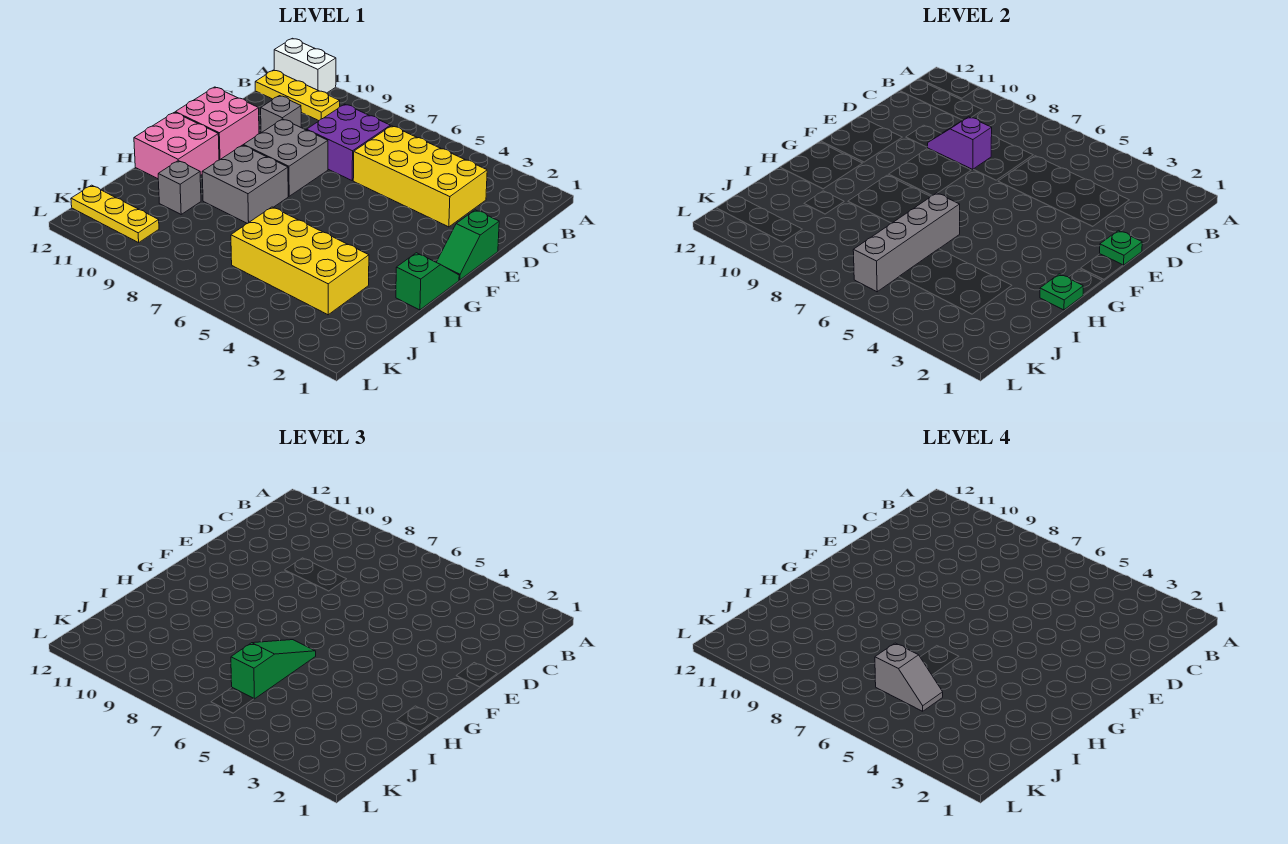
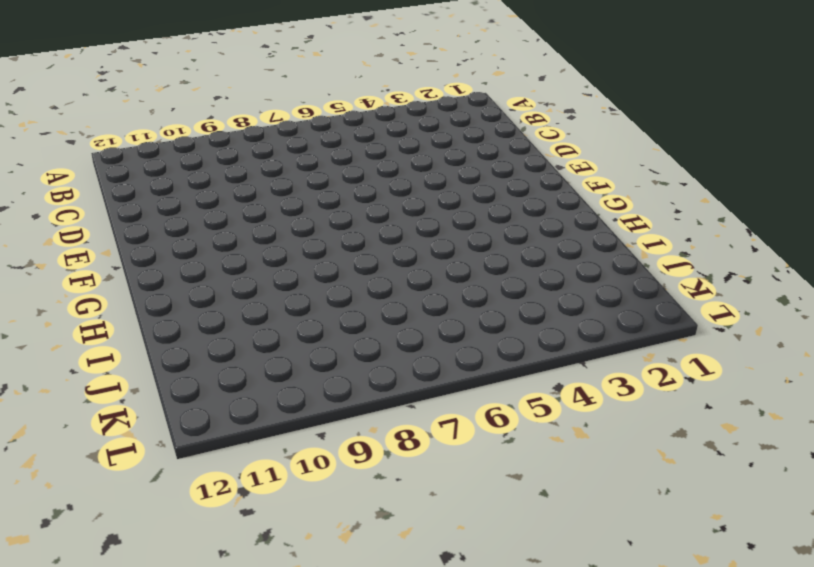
none -> white 1x2 brick [274,38,336,93]
none -> yellow 1x3 plate [255,70,340,121]
none -> yellow 2x4 brick [353,126,487,227]

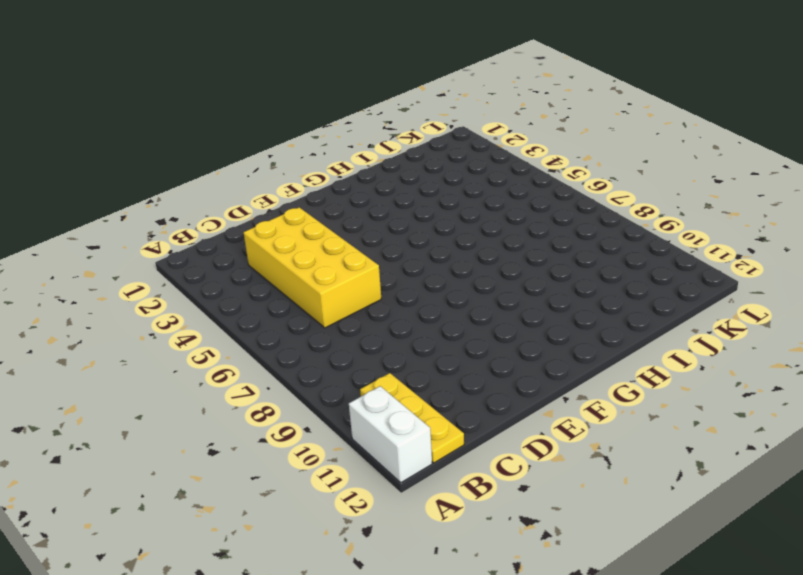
none -> purple 2x2 brick [307,104,390,181]
none -> grey 1x1 brick [261,96,301,133]
none -> green 1x2 slope [436,210,499,280]

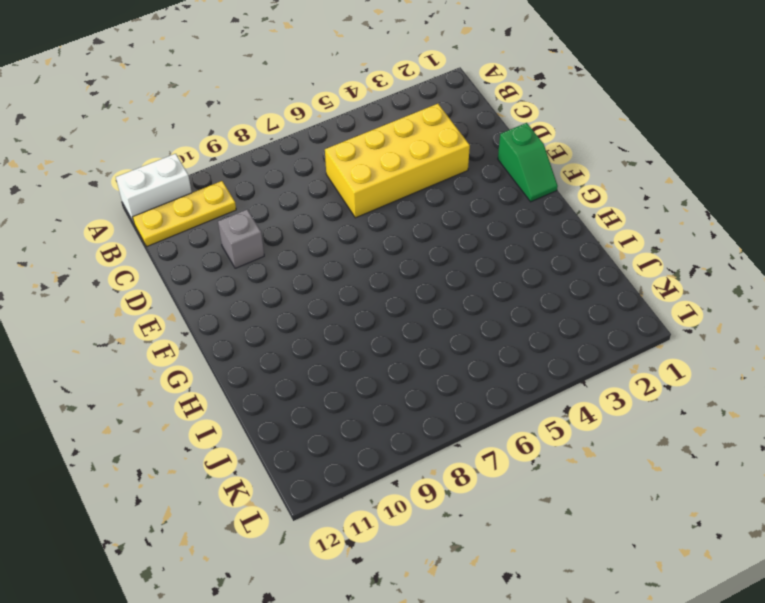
none -> purple 2x2 brick [307,104,390,181]
none -> grey 2x2 brick [243,119,328,196]
none -> pink 2x2 brick [175,87,259,160]

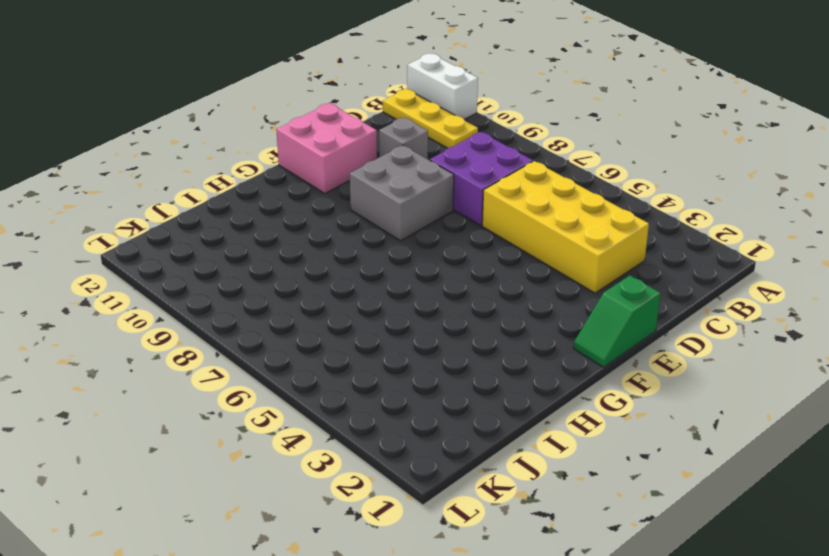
none -> green 1x2 slope [396,253,459,310]
none -> grey 2x2 brick [202,145,288,223]
none -> pink 2x2 brick [134,112,219,179]

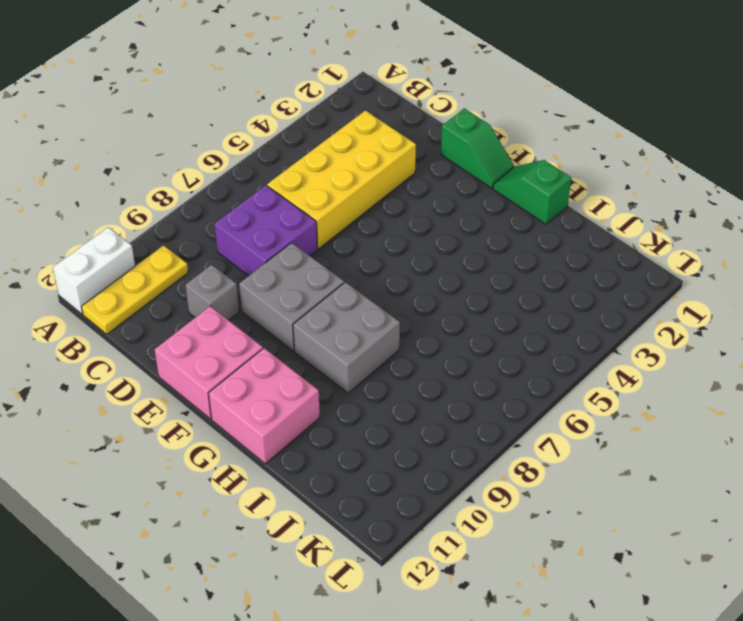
none -> yellow 2x4 brick [231,207,369,315]
none -> grey 1x1 brick [158,161,201,214]
none -> yellow 1x3 plate [71,185,159,243]

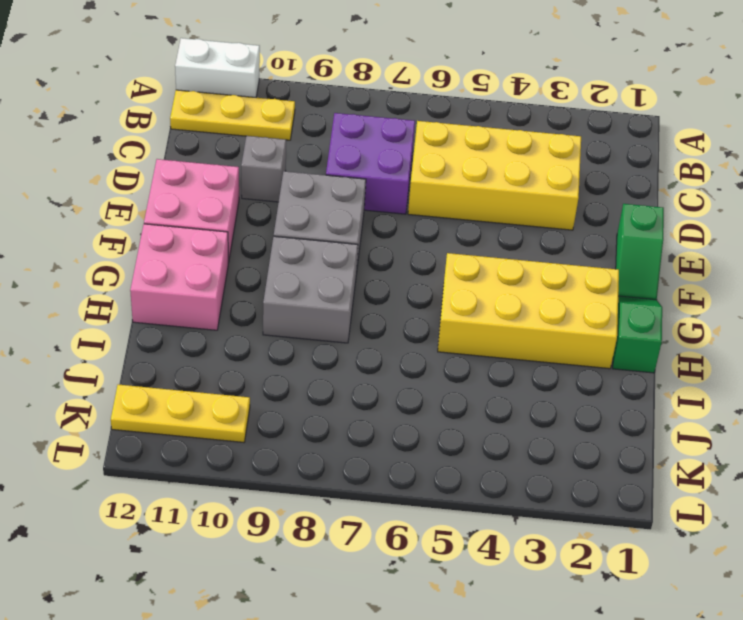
yellow 2x4 brick [438,253,619,369] -> yellow 2x4 brick moved to [231,207,369,315]
none -> grey 1x1 brick [158,161,201,214]
none -> purple 1x2 slope [927,117,992,169]
none -> green 1x1 plate [1100,230,1142,265]

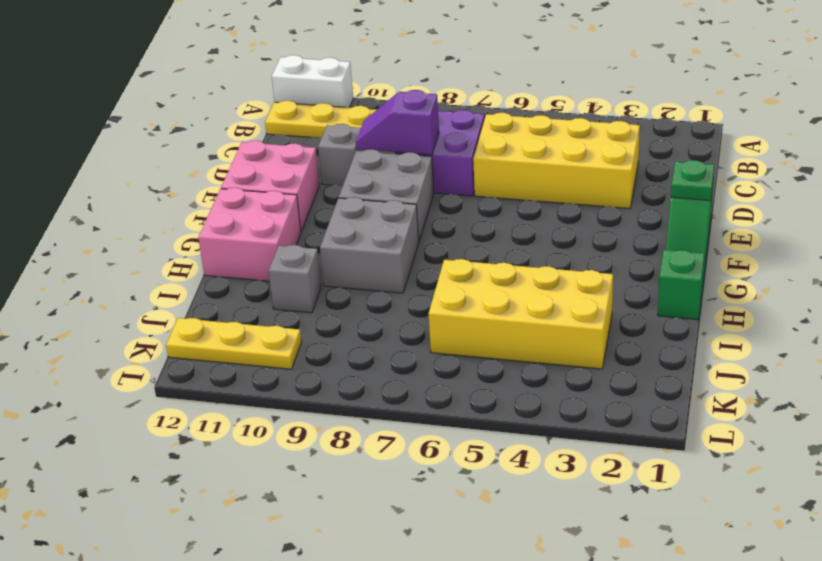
none -> green 1x1 plate [1040,274,1083,310]
none -> grey 1x4 brick [853,193,960,292]
none -> green 1x3 slope [231,640,316,699]

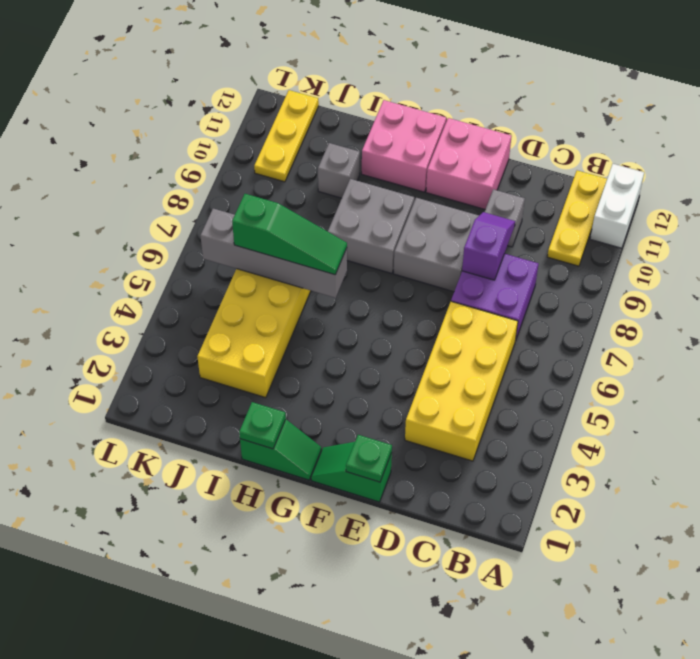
none -> grey 1x2 slope [875,643,943,711]

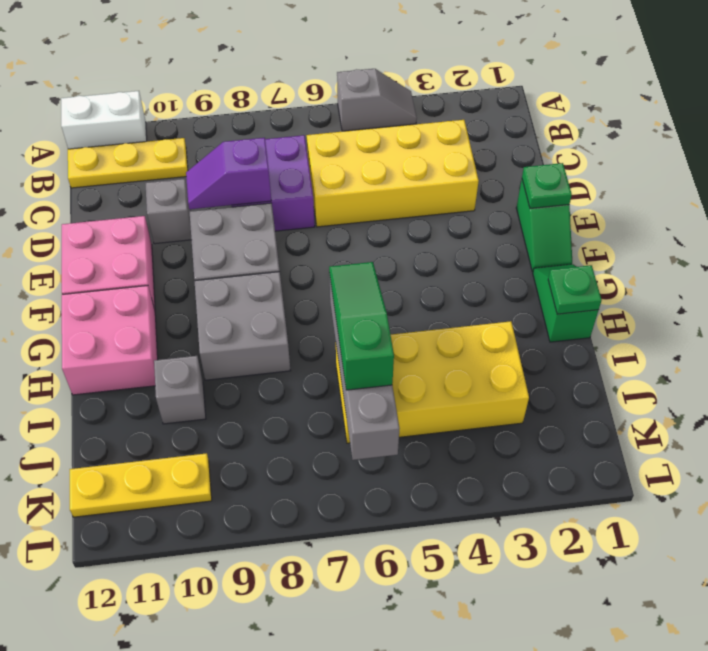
grey 1x2 slope [337,69,417,131] -> grey 1x2 slope moved to [875,643,943,711]

